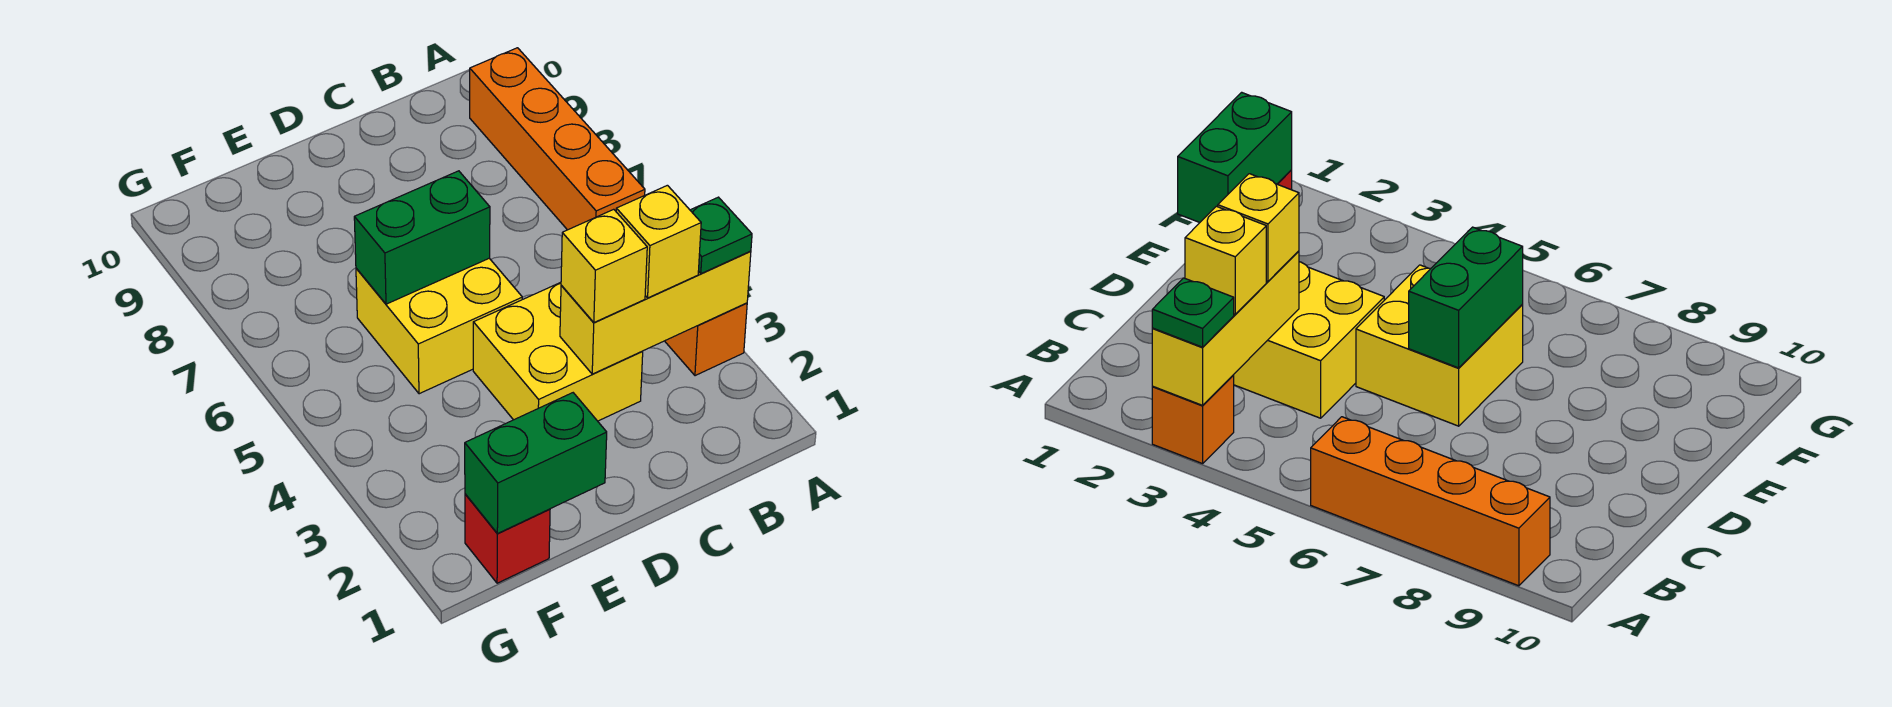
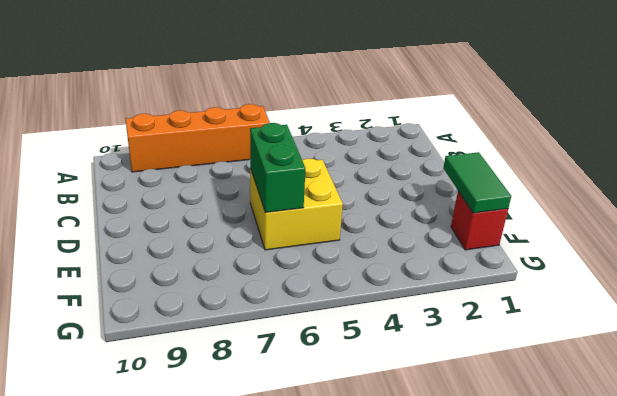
green 1x2 tile [443,152,511,213] -> green 1x2 brick [465,393,607,534]
none -> orange 1x1 brick [665,303,747,376]
none -> yellow 2x2 brick [473,282,643,421]

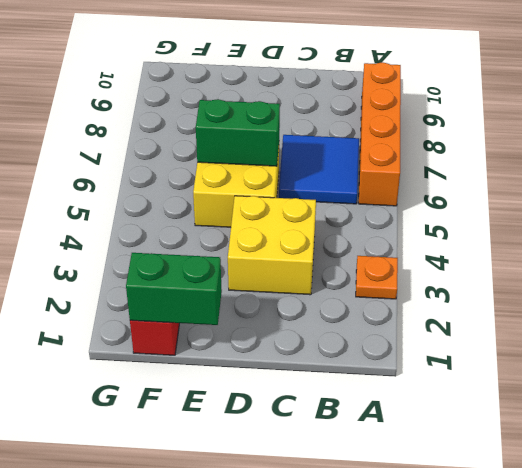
orange 1x1 plate [356,256,398,299] -> orange 1x1 brick [665,303,747,376]
blue 2x2 tile [279,135,359,204] -> none
none -> yellow 1x3 brick [560,251,751,374]
none -> green 1x1 plate [690,197,752,274]

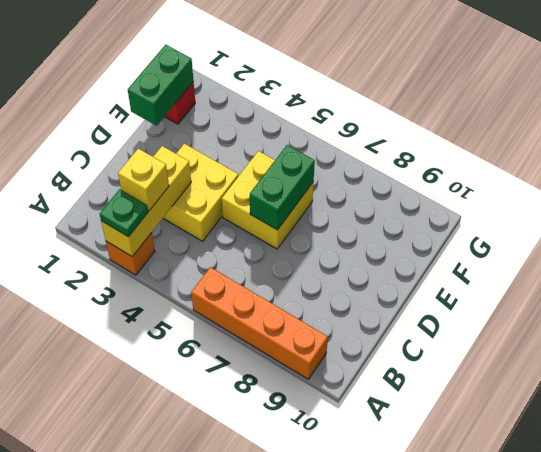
none -> yellow 1x1 brick [561,209,647,322]

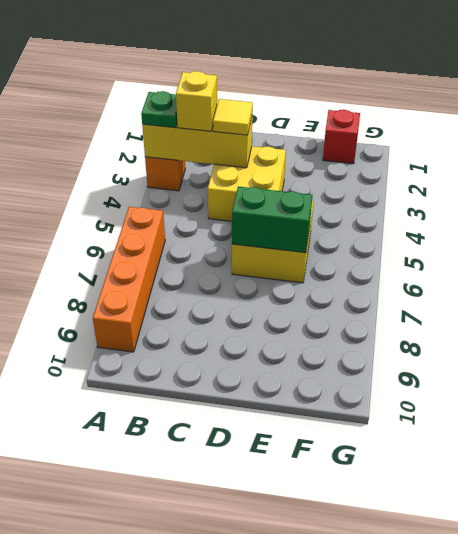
yellow 1x1 tile [213,99,253,135] -> yellow 1x1 brick [561,209,647,322]
none -> green 1x2 brick [465,393,607,534]

